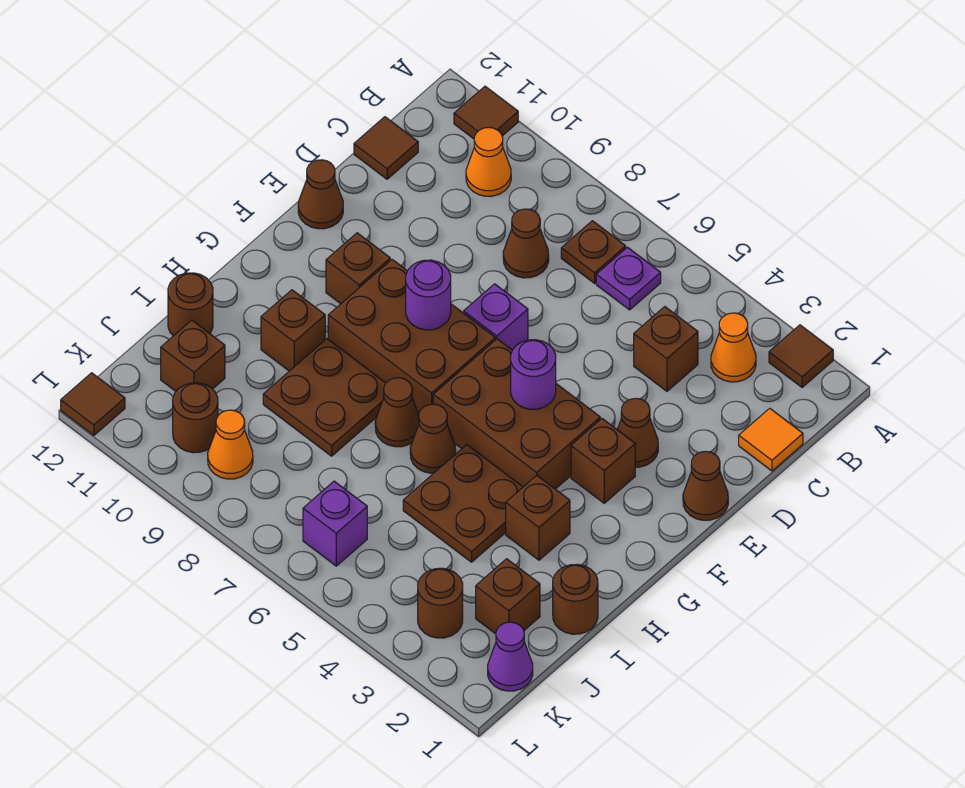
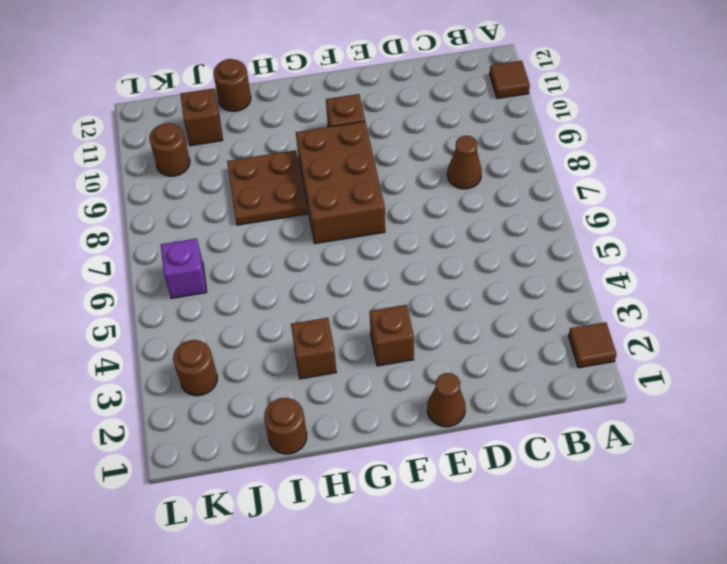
none -> orange 1x1 cone [711,313,756,382]
none -> purple 1x1 plate [596,247,661,310]
none -> brown 1x1 plate [561,221,626,283]
none -> orange 1x1 cone [466,127,511,196]

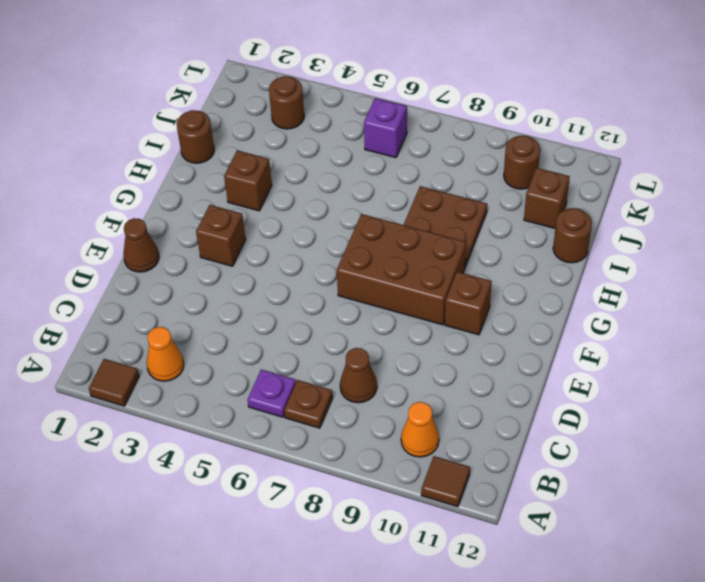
none -> orange 1x1 tile [739,408,803,471]
none -> brown 1x1 brick [634,307,698,391]
none -> brown 1x1 tile [354,117,418,179]
none -> brown 1x1 cone [617,398,658,467]

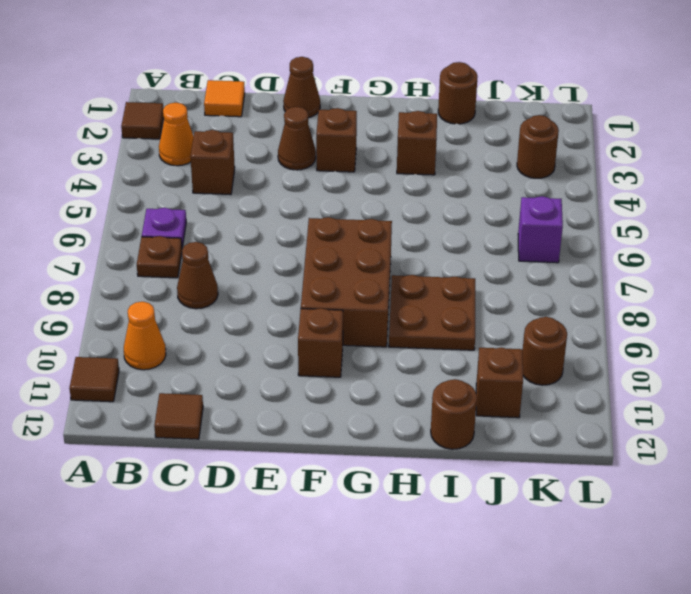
none -> purple 1x1 brick [464,284,528,350]
none -> brown 1x1 cone [298,160,343,229]
none -> brown 2x3 brick [433,339,600,489]
none -> brown 2x2 plate [403,445,523,562]

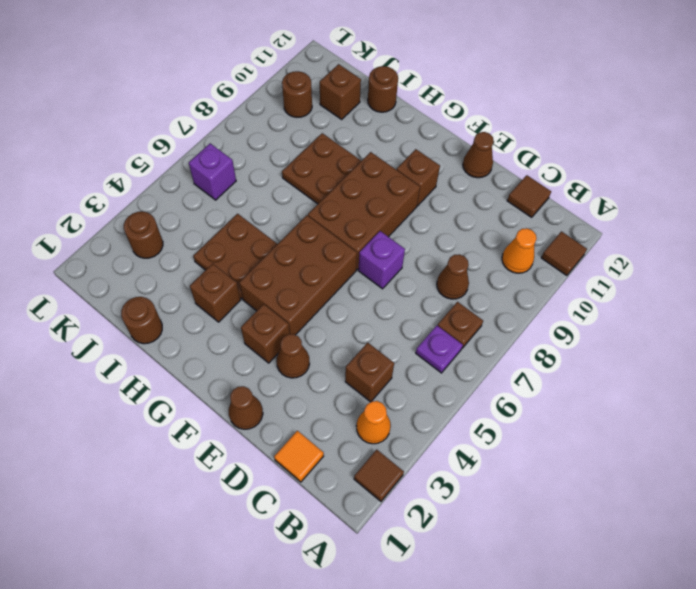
none -> brown 1x1 cone [410,404,456,473]
none -> brown 1x1 cone [375,378,419,447]
none -> brown 1x1 brick [261,290,325,371]
none -> brown 1x1 brick [476,559,540,634]

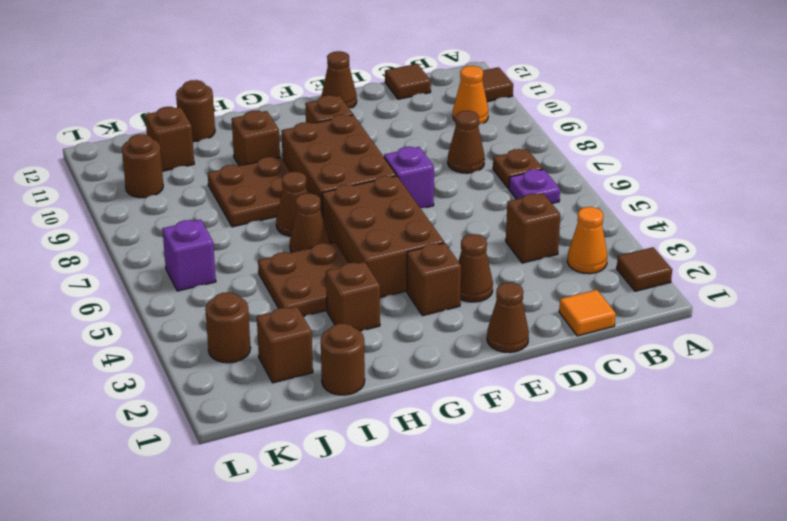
none -> purple 1x1 cone [488,622,533,691]
none -> orange 1x1 cone [208,410,253,479]
none -> brown 1x1 tile [61,373,125,435]
none -> purple 1x1 round brick [511,340,556,409]

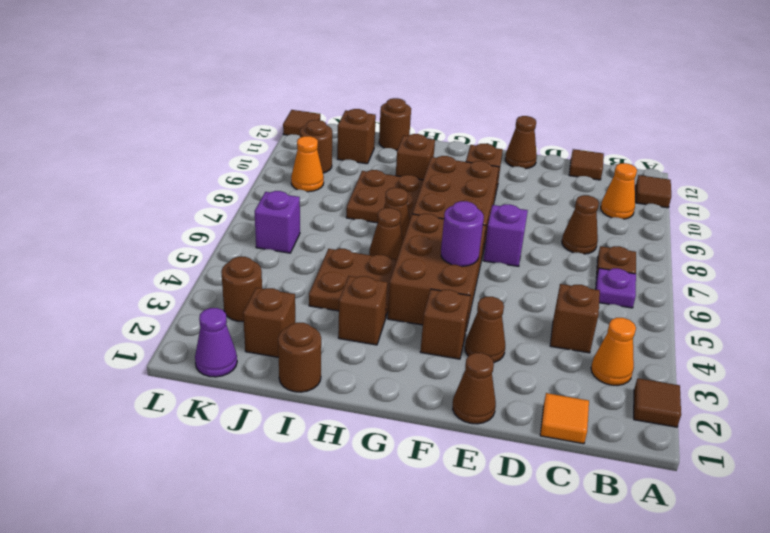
none -> purple 1x1 round brick [406,260,451,330]

